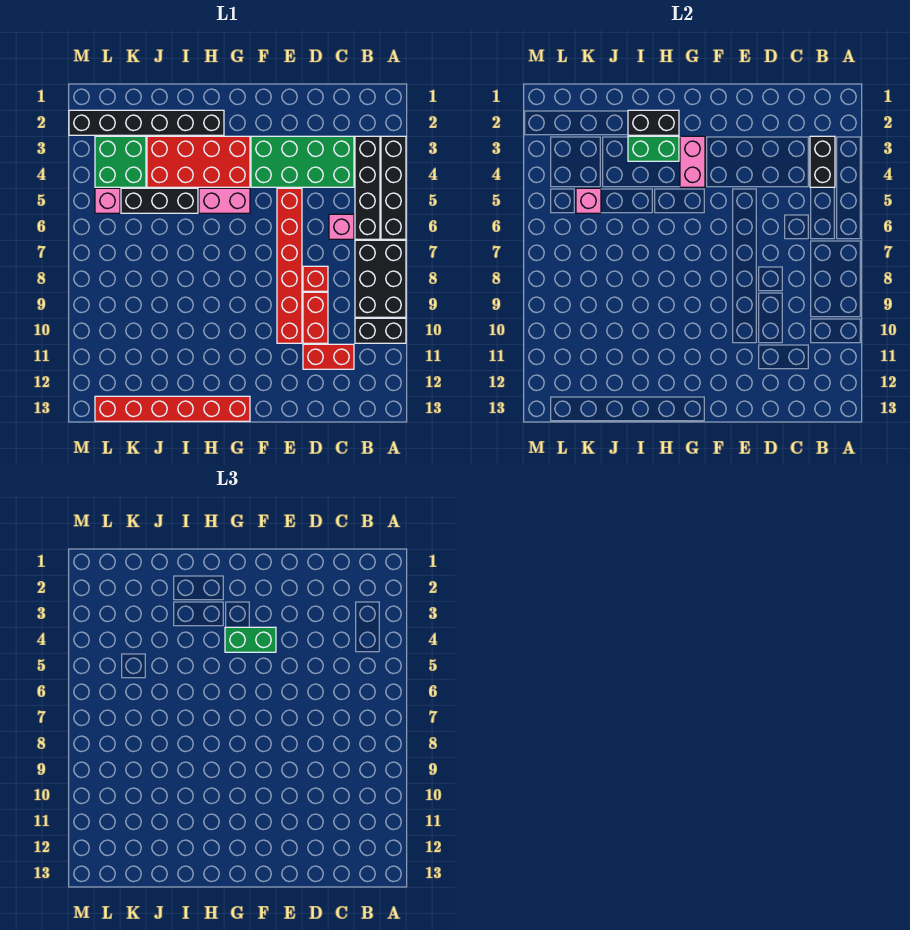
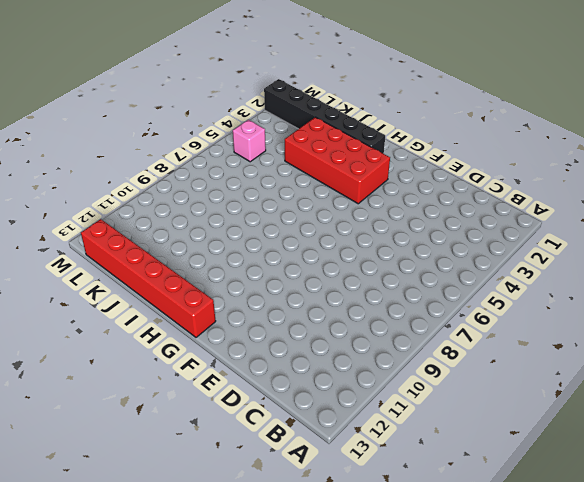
none -> black 1x4 brick [381,136,406,239]
none -> black 2x3 brick [355,240,406,317]
none -> black 1x2 brick [355,318,406,343]

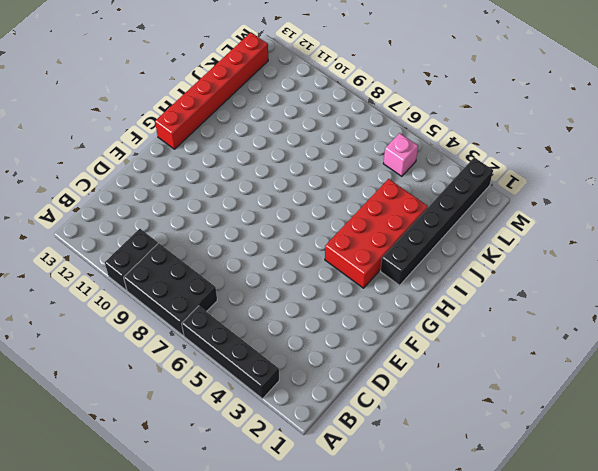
none -> black 1x4 brick [355,136,380,239]
none -> green 2x4 brick [251,136,354,187]
none -> pink 1x1 brick [329,214,354,239]

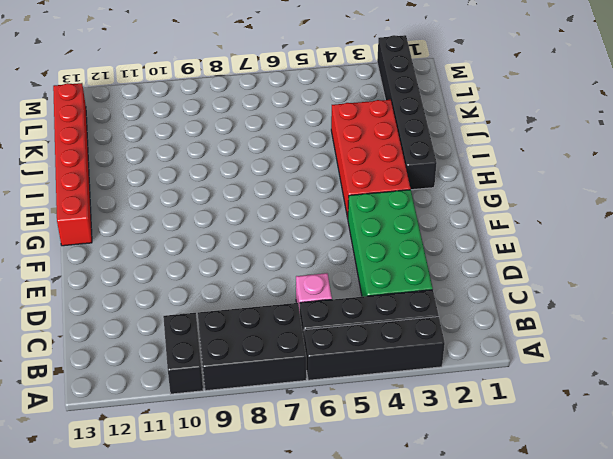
none -> red 1x2 brick [303,344,354,369]
none -> red 1x1 brick [303,266,328,291]
none -> red 1x2 brick [303,292,328,343]

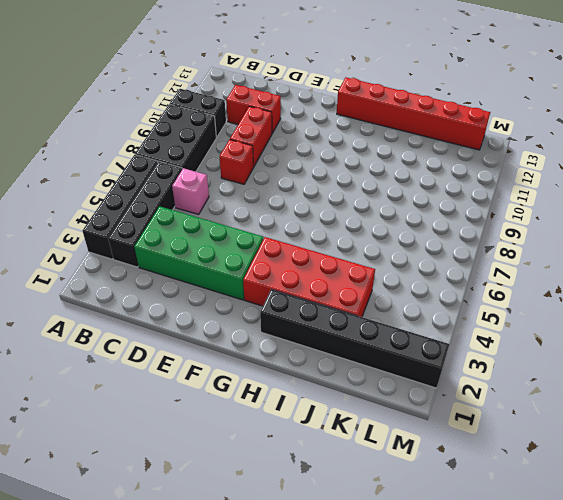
none -> red 1x6 brick [277,188,302,343]
none -> pink 1x2 brick [199,188,250,213]
none -> black 1x3 brick [121,188,198,213]

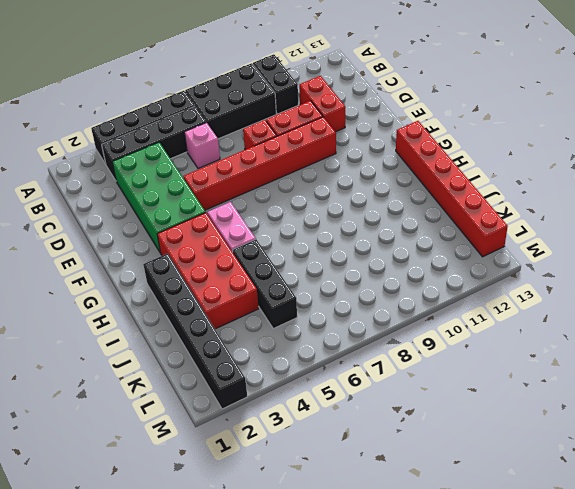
none -> green 2x2 brick [95,136,146,187]
none -> pink 1x1 brick [95,188,120,213]
none -> black 1x2 brick [810,136,835,187]

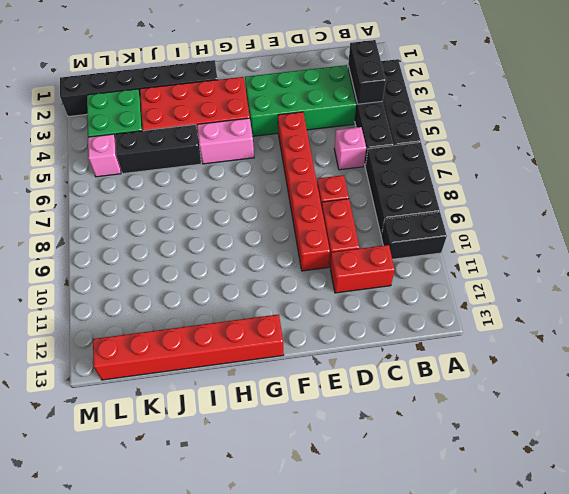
none -> pink 1x2 brick [680,136,705,187]
none -> black 1x2 brick [628,110,679,135]
none -> green 1x2 brick [628,136,679,161]

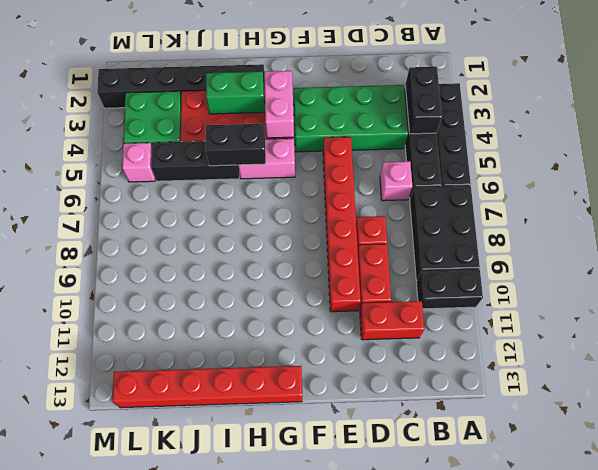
black 1x2 brick [206,124,266,166] -> black 1x2 brick moved to [628,110,679,135]
none -> pink 1x1 brick [576,188,601,213]
none -> green 1x2 brick [225,627,276,652]

